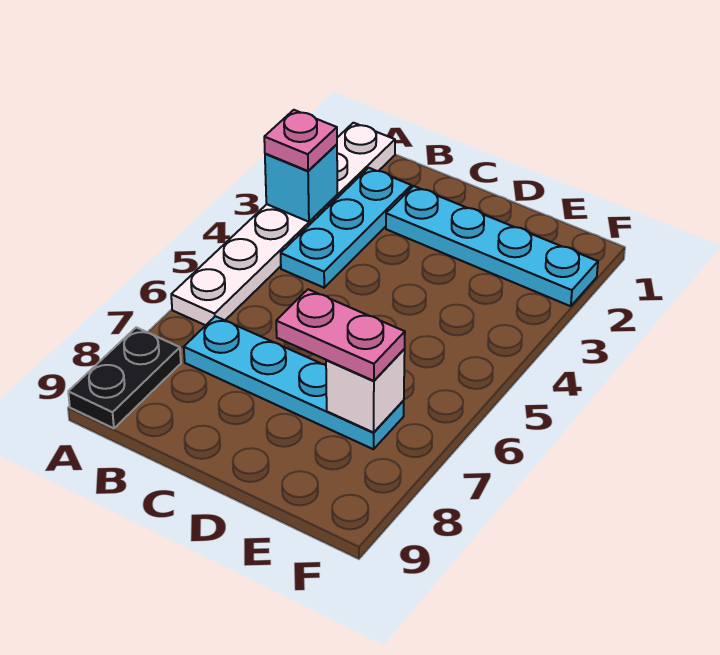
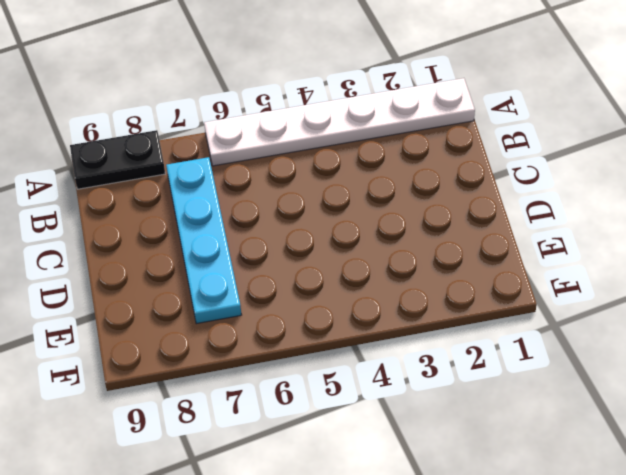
none -> cyan 1x3 plate [281,168,411,288]
none -> cyan 1x4 plate [386,186,598,306]

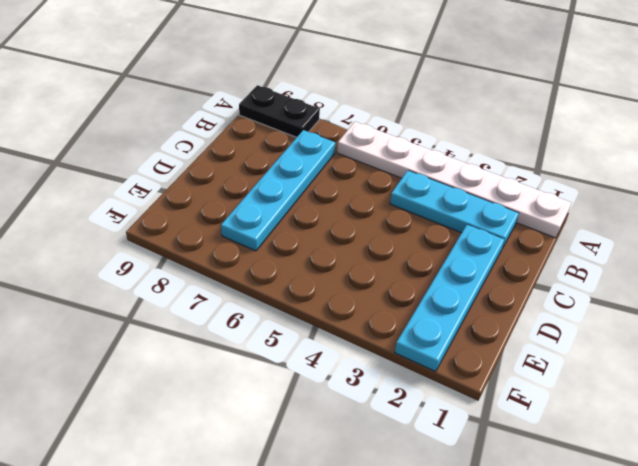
none -> cyan 1x1 brick [265,144,337,222]
none -> white 1x1 brick [326,349,405,432]

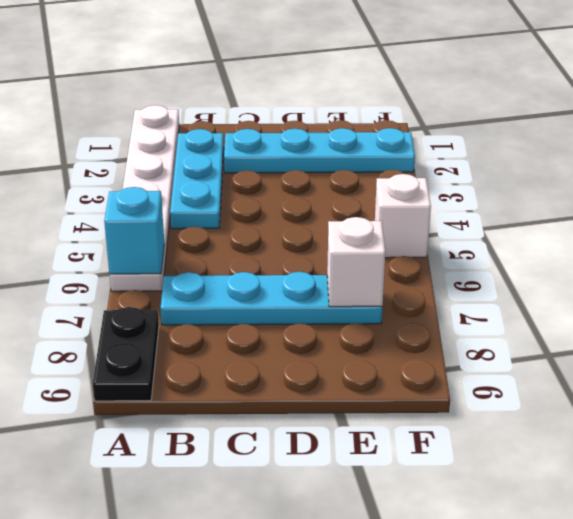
cyan 1x1 brick [104,187,164,274] -> cyan 1x1 brick moved to [265,144,337,222]
white 1x1 brick [375,174,431,258] -> none
none -> pink 1x1 plate [264,110,337,171]
none -> pink 1x2 plate [276,289,405,381]

